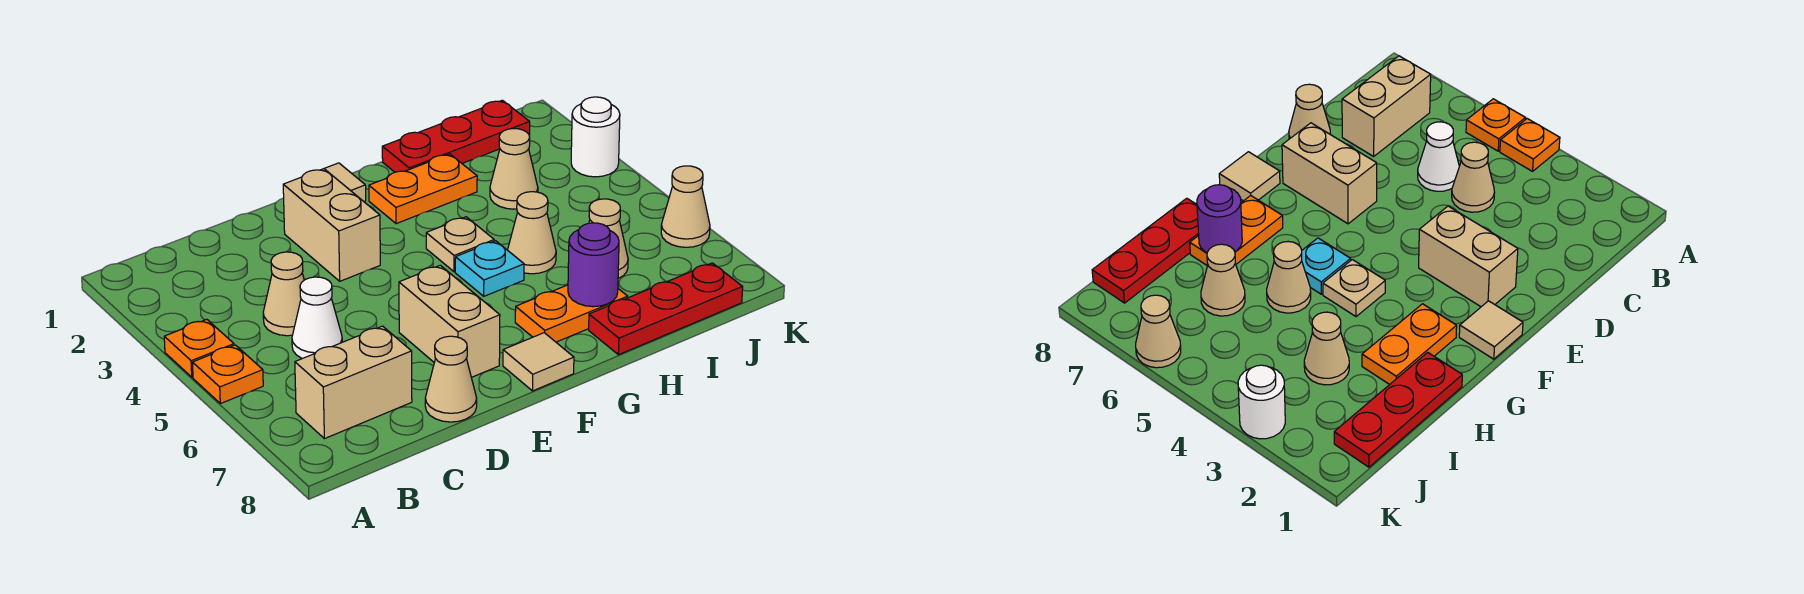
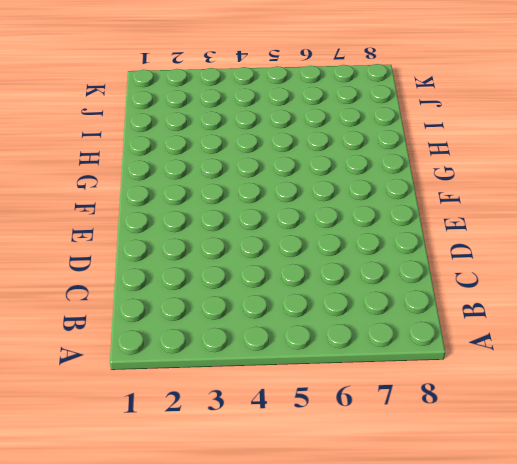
none -> orange 1x1 plate [164,319,234,377]
none -> orange 1x1 plate [192,345,263,404]
none -> tan 1x2 brick [295,326,412,439]

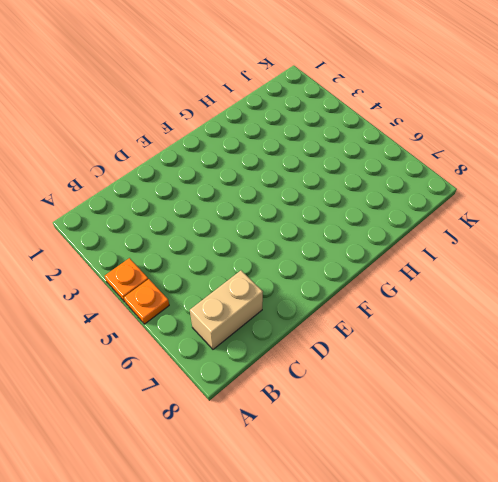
none -> tan 1x1 cone [263,252,304,336]
none -> white 1x1 cone [292,277,342,359]
none -> tan 1x1 cone [425,336,477,422]

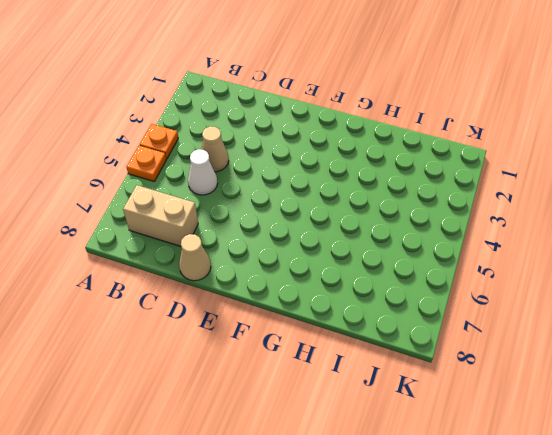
none -> tan 1x2 brick [283,169,380,281]
none -> tan 1x2 brick [399,265,500,377]
none -> tan 1x1 tile [324,163,366,202]

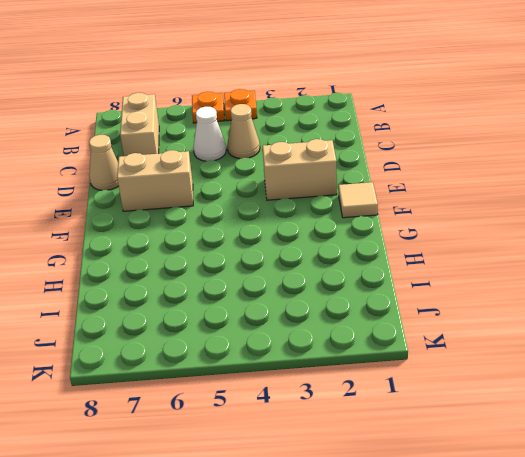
none -> tan 1x1 tile [503,333,574,391]
none -> orange 1x2 plate [369,154,477,224]
none -> tan 1x1 plate [426,217,494,272]

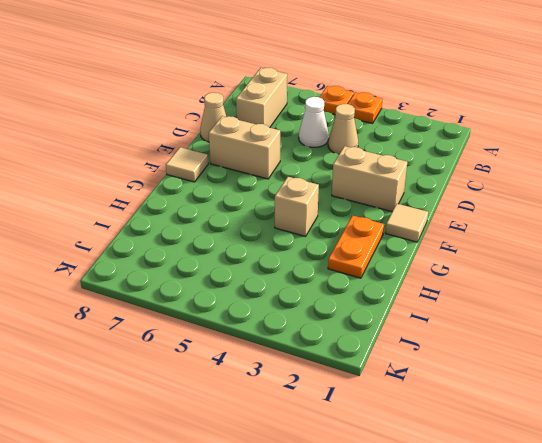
tan 1x1 brick [275,177,319,236] -> tan 1x1 plate [426,217,494,272]
none -> cyan 1x1 plate [455,241,524,296]
none -> orange 1x2 plate [515,285,628,342]
none -> red 1x3 plate [382,100,530,172]

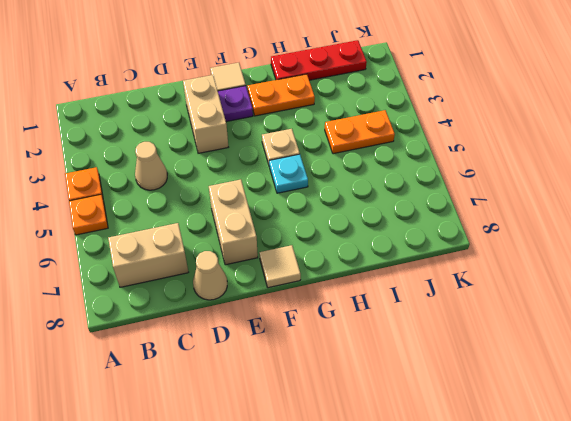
purple 1x1 plate [218,86,253,122] -> none
orange 1x2 plate [325,110,395,154] -> orange 1x2 plate moved to [515,285,628,342]
none -> white 1x1 cone [292,277,342,359]
none -> tan 1x1 cone [508,192,556,274]
none -> red 1x3 plate [589,263,743,355]

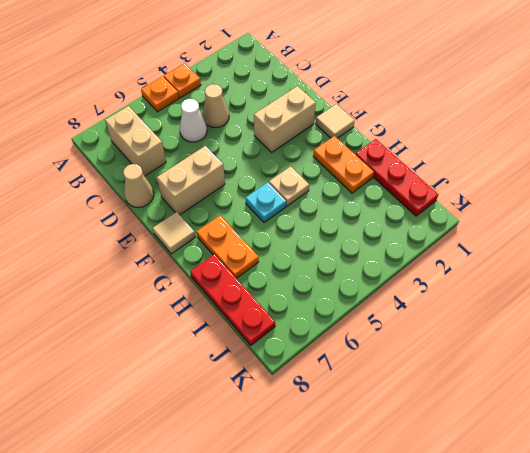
none -> tan 1x1 cone [508,192,556,274]
none -> tan 1x1 cone [490,129,538,209]
none -> tan 1x1 cone [589,199,628,278]

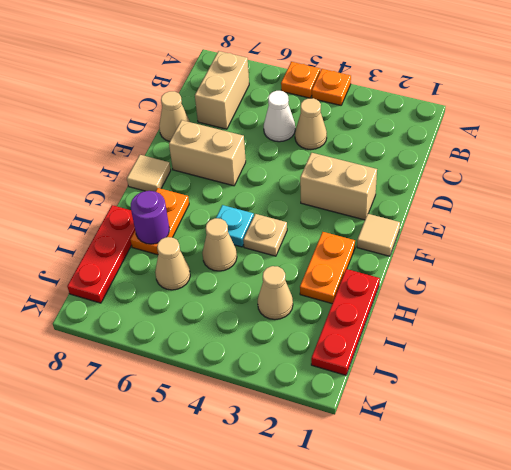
none -> white 1x1 round brick [571,97,620,177]
none -> tan 1x1 cone [661,166,710,247]

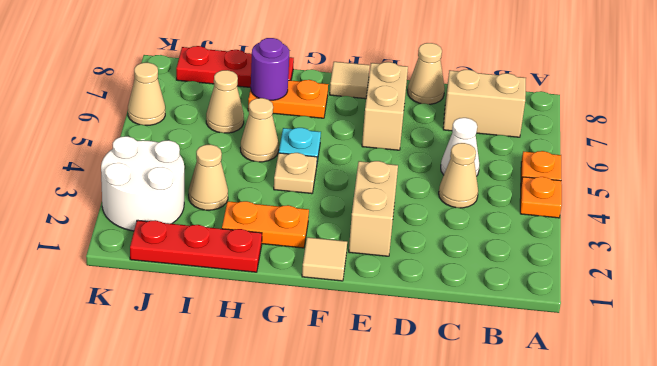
white 2x2 round brick [101,136,184,231] -> white 1x1 round brick [571,97,620,177]

